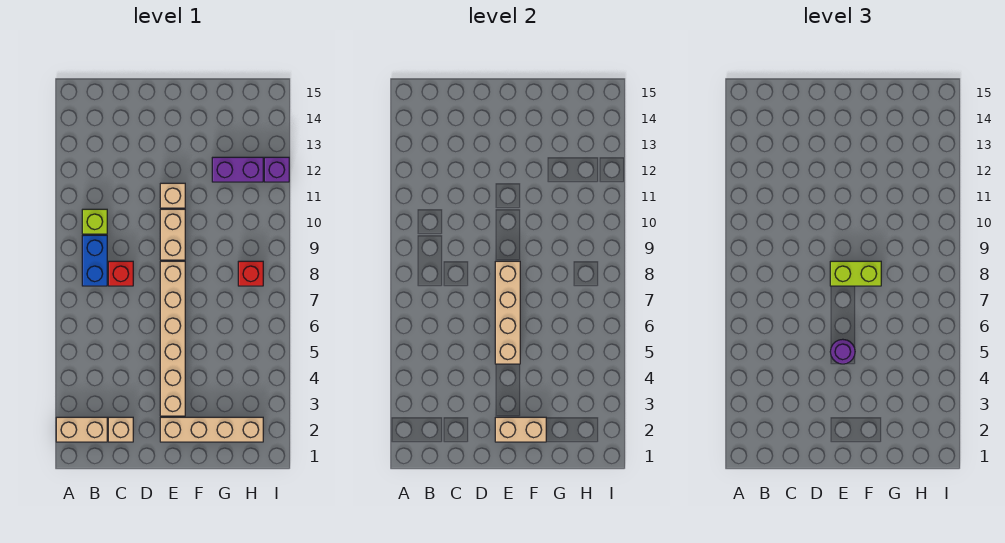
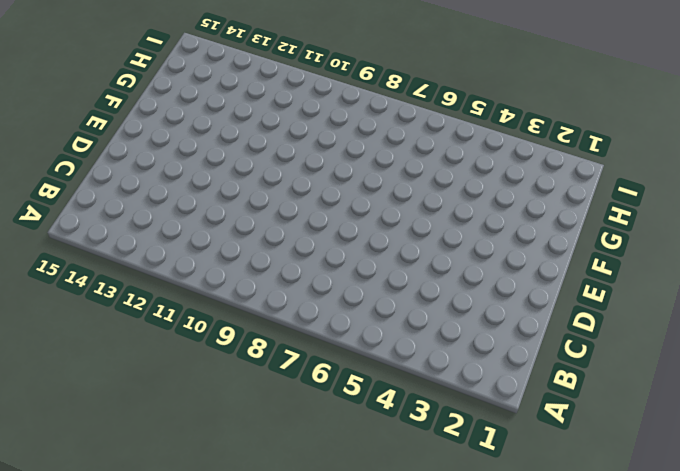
none -> tan 1x2 brick [56,417,107,442]
none -> blue 1x2 brick [82,235,107,286]
none -> lime 1x1 brick [82,209,107,234]

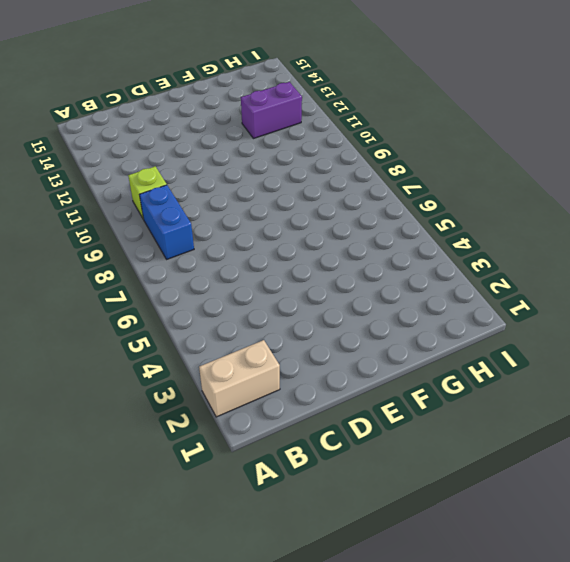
none -> tan 1x1 brick [108,417,133,442]
none -> red 1x1 brick [108,261,133,286]
none -> tan 1x4 brick [160,417,263,442]

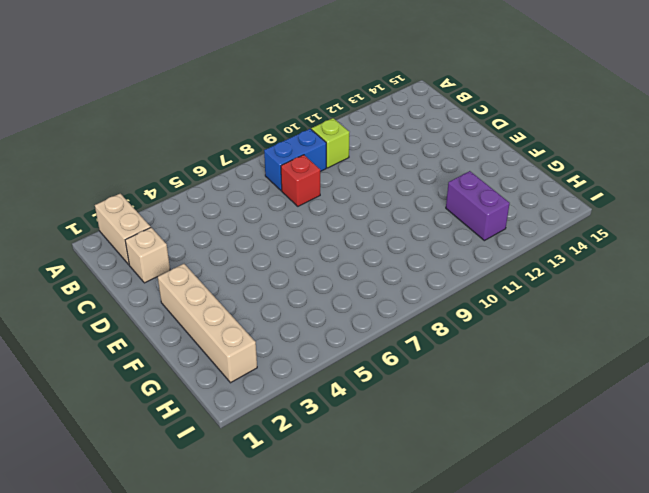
none -> tan 1x6 brick [160,261,185,416]
none -> tan 1x2 brick [160,209,185,260]
none -> tan 1x1 brick [160,183,185,208]

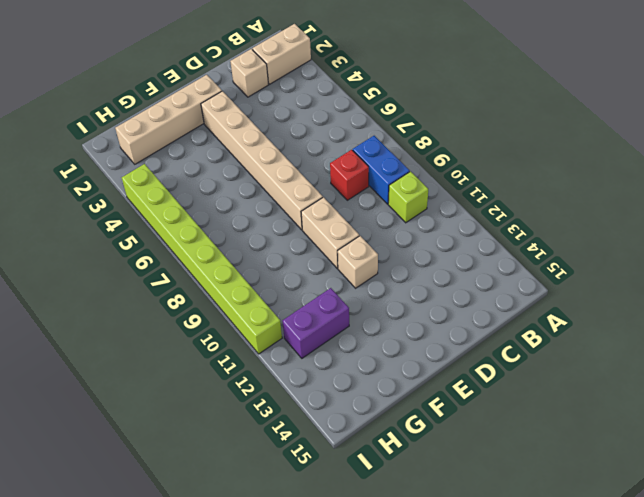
lime 1x8 brick [122,164,282,354] -> none
none -> red 1x1 brick [238,261,263,286]
none -> purple 1x1 brick [264,157,289,182]
none -> tan 1x2 brick [495,417,546,442]

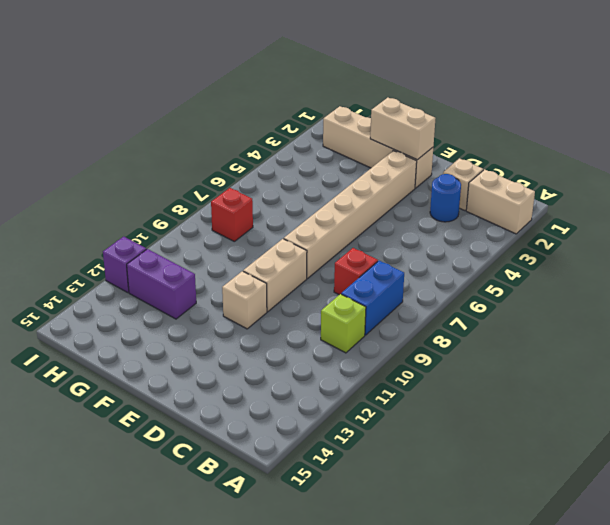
blue 1x1 round brick [430,174,461,222] -> none
none -> tan 1x4 brick [495,261,520,364]
none -> purple 1x1 round brick [830,339,855,364]
none -> lime 1x2 brick [830,261,881,286]

